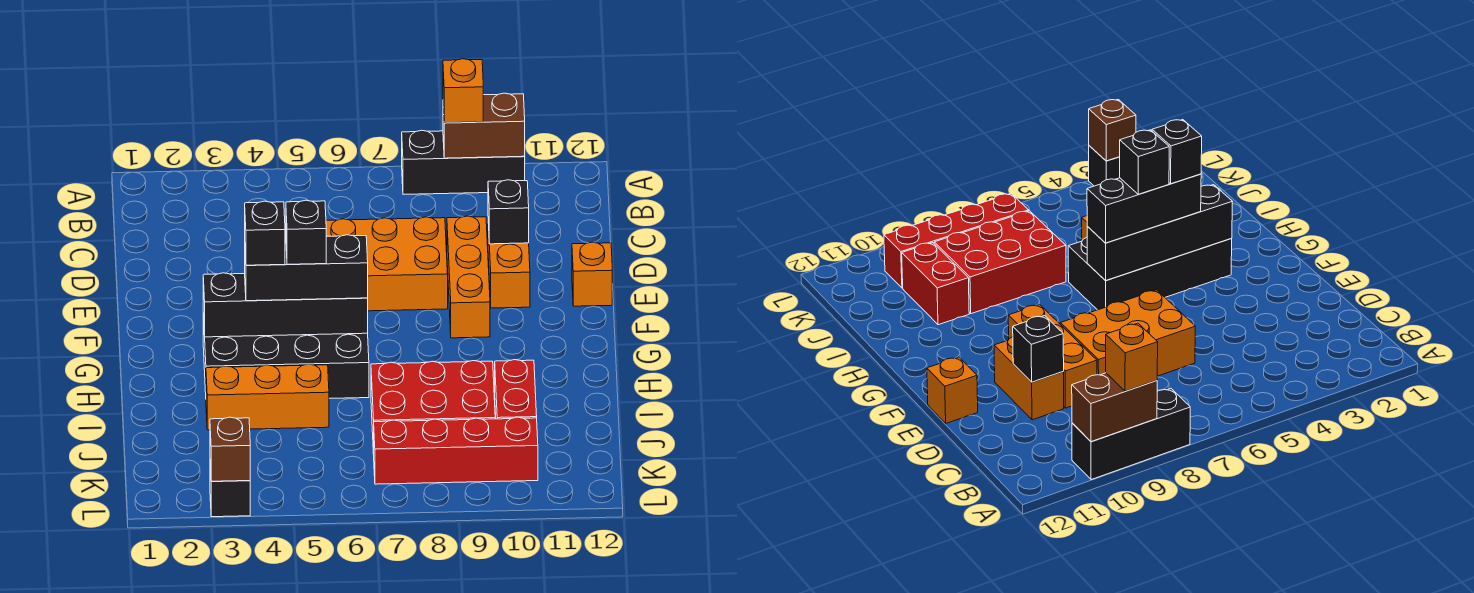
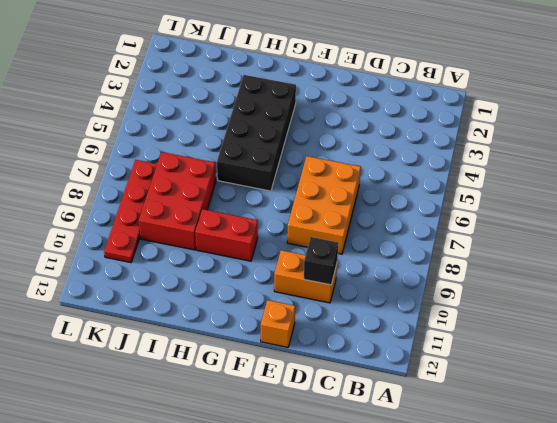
red 1x2 brick [195,209,258,261] -> red 1x2 brick moved to [495,360,537,419]
red 1x4 plate [104,160,157,263] -> red 1x4 brick [374,417,538,484]
none -> black 1x3 brick [402,130,525,194]
none -> orange 1x3 brick [447,216,490,338]
none -> orange 1x3 brick [206,364,329,430]

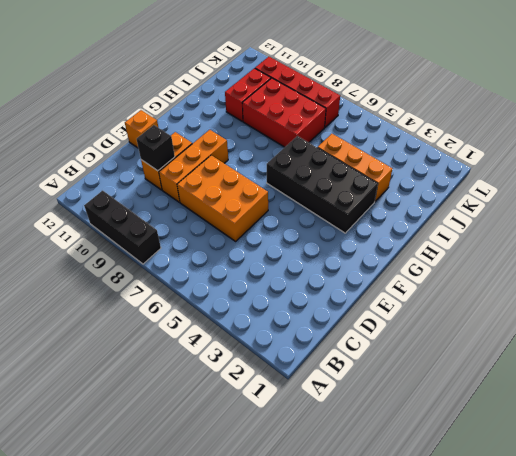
none -> black 1x1 brick [210,467,250,517]
none -> brown 1x2 brick [443,93,525,158]
none -> black 1x4 brick [203,273,368,337]

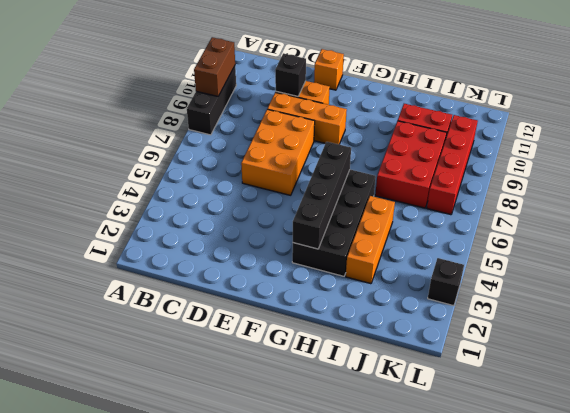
none -> brown 1x1 brick [210,417,250,481]
none -> orange 1x1 brick [443,59,483,123]
none -> black 1x3 brick [245,235,368,301]

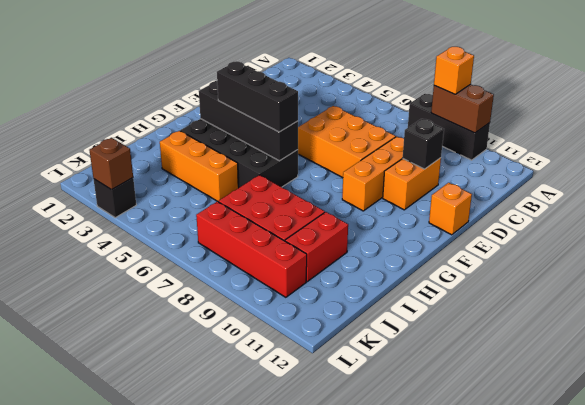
none -> black 1x1 brick [245,201,285,265]
none -> black 1x1 brick [286,200,326,264]

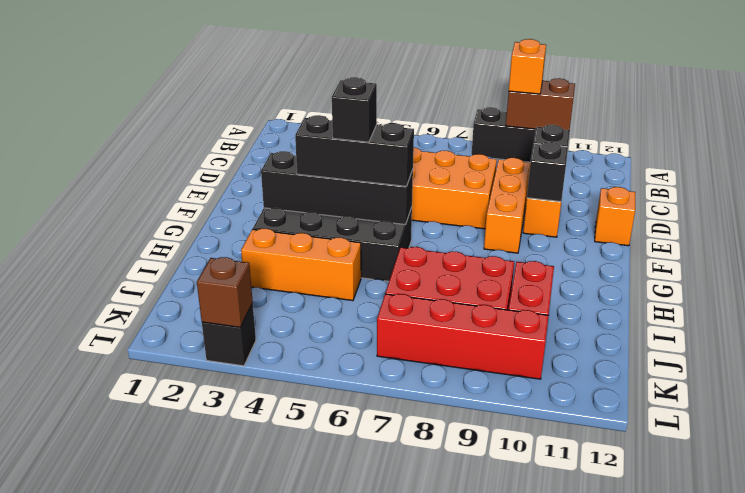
black 1x1 brick [527,142,568,202] -> black 1x1 brick moved to [245,201,285,265]

